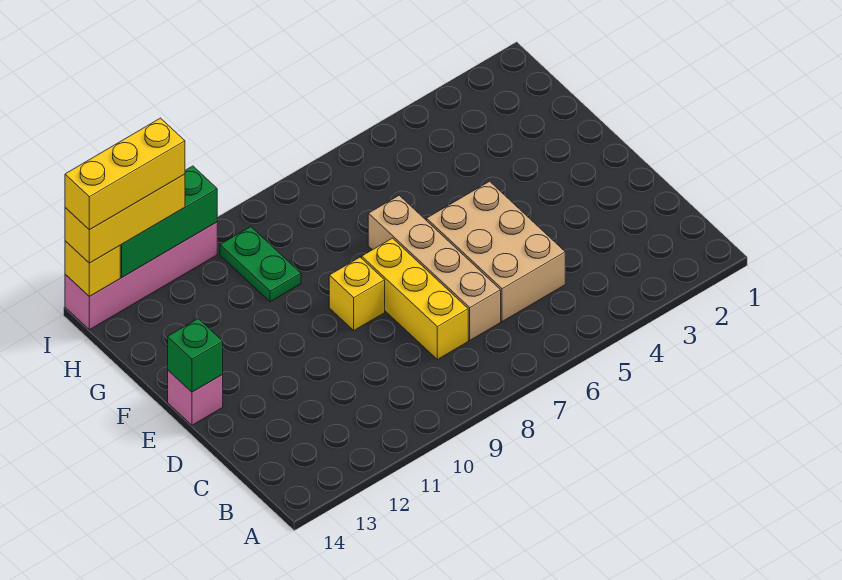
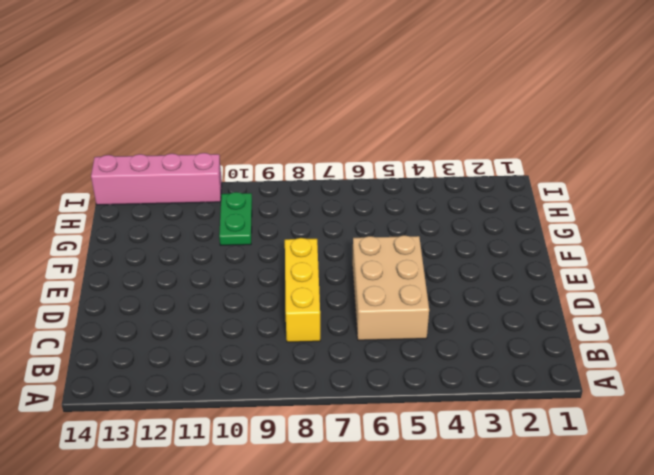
none -> tan 1x4 brick [368,195,501,340]
none -> yellow 1x1 brick [329,257,385,330]
none -> pink 1x1 brick [168,370,223,425]

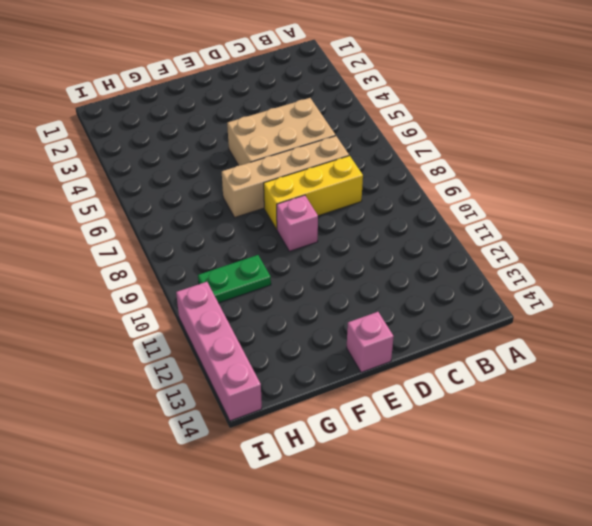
pink 1x1 brick [277,195,318,251] -> yellow 1x1 brick [329,257,385,330]
none -> green 1x1 brick [168,319,223,392]
none -> green 1x3 brick [120,166,217,277]
none -> yellow 1x1 brick [65,241,120,296]

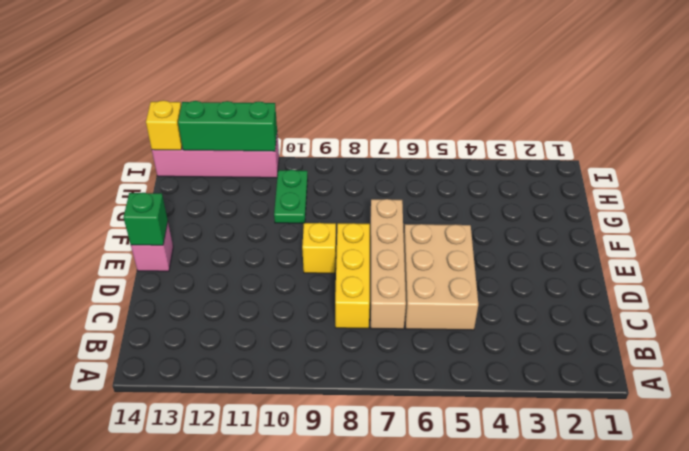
none -> yellow 1x3 brick [65,174,185,263]
none -> yellow 1x3 brick [65,118,185,230]

